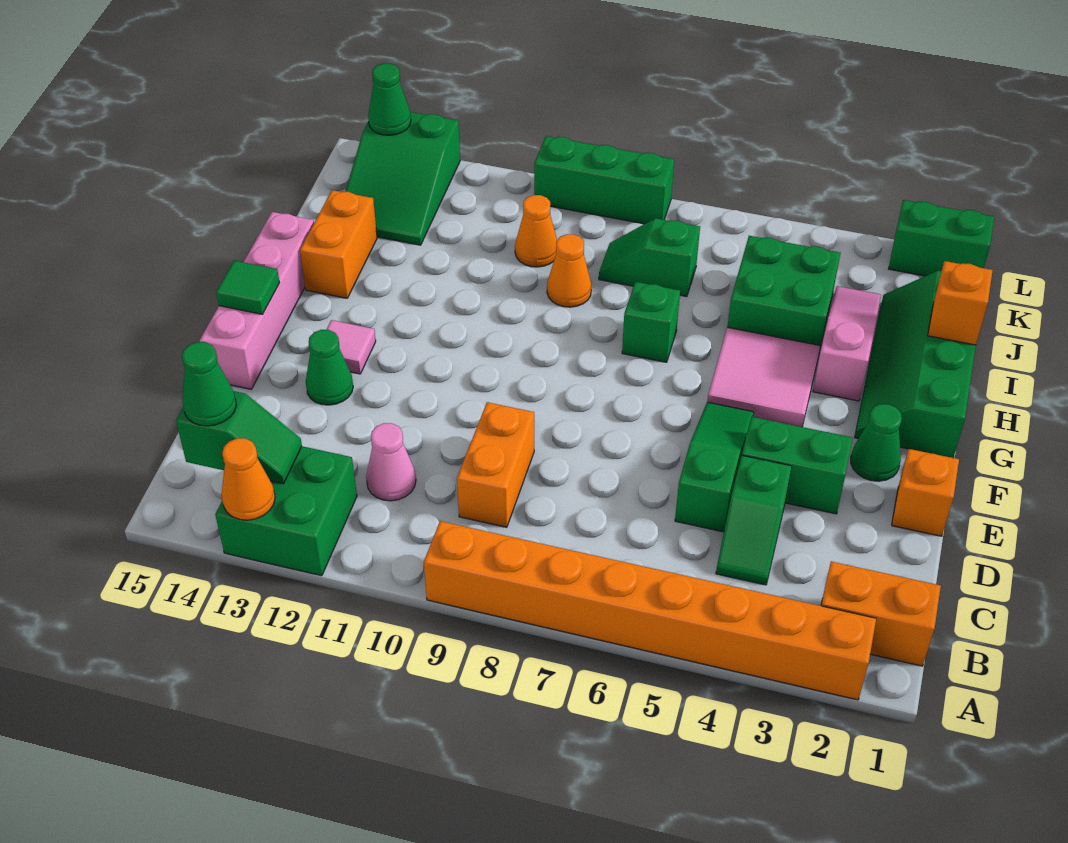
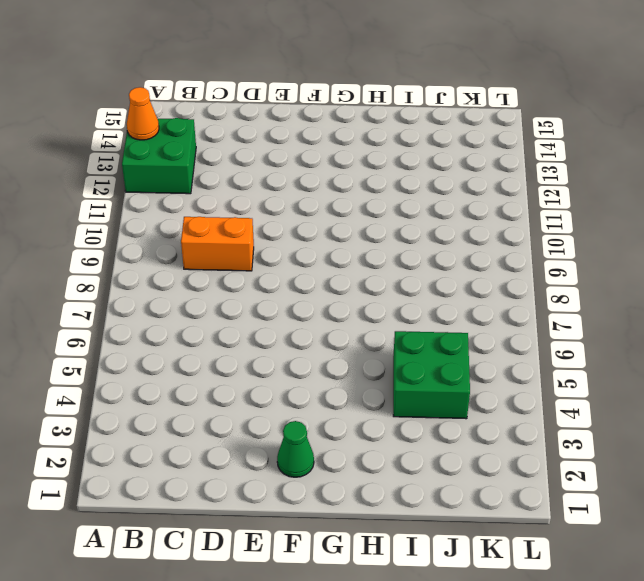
none -> orange 1x8 brick [424,521,876,700]
none -> orange 1x2 brick [821,562,941,666]
none -> green 1x2 slope [716,456,792,585]
none -> pink 1x1 cone [366,423,416,501]

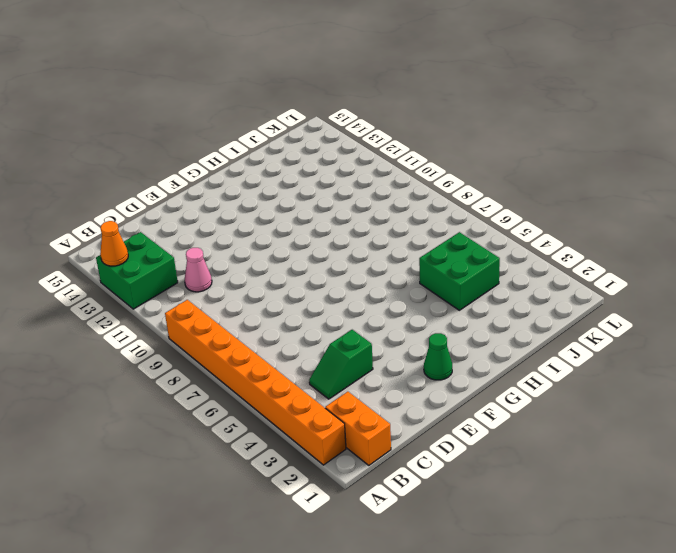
none -> orange 1x2 brick [457,402,534,527]
none -> green 1x3 slope [675,402,754,532]
none -> orange 1x1 brick [892,449,959,536]
none -> green 1x2 brick [742,417,853,514]

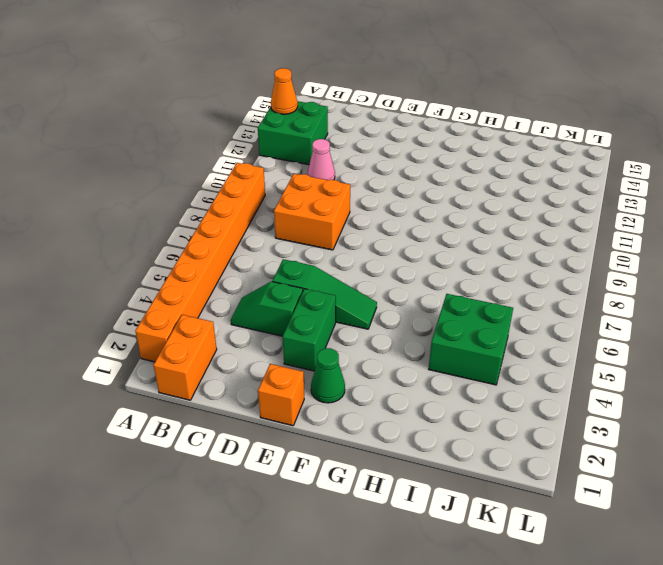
orange 2x2 brick [274,174,350,250] -> orange 1x2 brick [457,402,534,527]
none -> green 1x1 cone [306,330,353,405]
none -> pink 1x4 brick [200,212,314,389]
none -> pink 1x1 tile [326,320,376,374]
none -> green 2x4 slope [855,271,976,458]

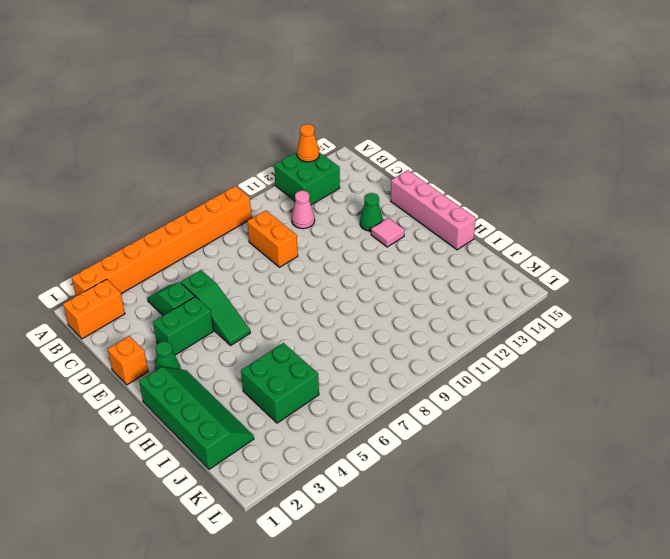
none -> pink 2x2 tile [707,327,820,427]
none -> pink 1x3 slope [813,286,881,401]
none -> green 1x1 brick [622,282,680,362]
none -> orange 1x2 brick [300,190,377,298]

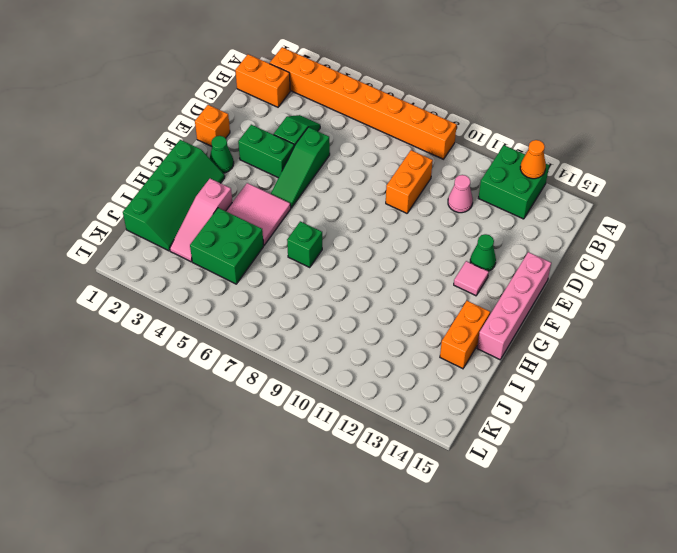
none -> orange 1x1 cone [547,234,591,307]
none -> green 1x2 slope [599,218,700,297]
none -> orange 1x1 cone [515,195,557,267]
none -> green 2x3 slope [345,112,460,245]

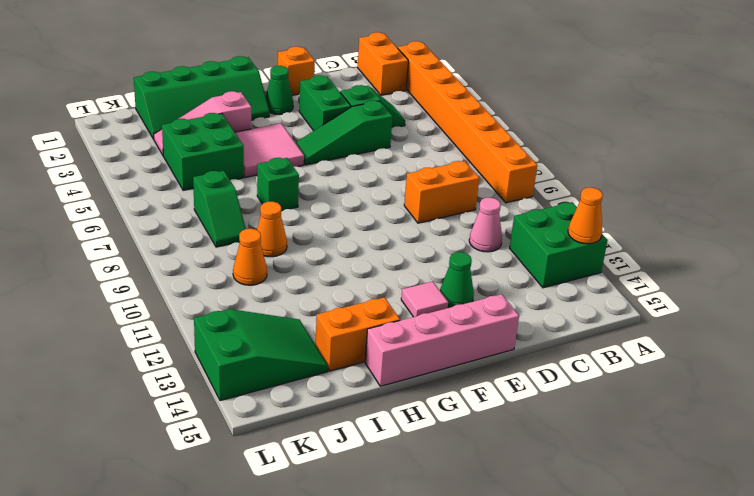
none -> green 1x2 brick [889,200,994,276]
none -> green 1x3 brick [534,136,674,224]
none -> green 1x2 slope [176,391,302,484]
none -> green 1x1 tile [216,261,280,314]

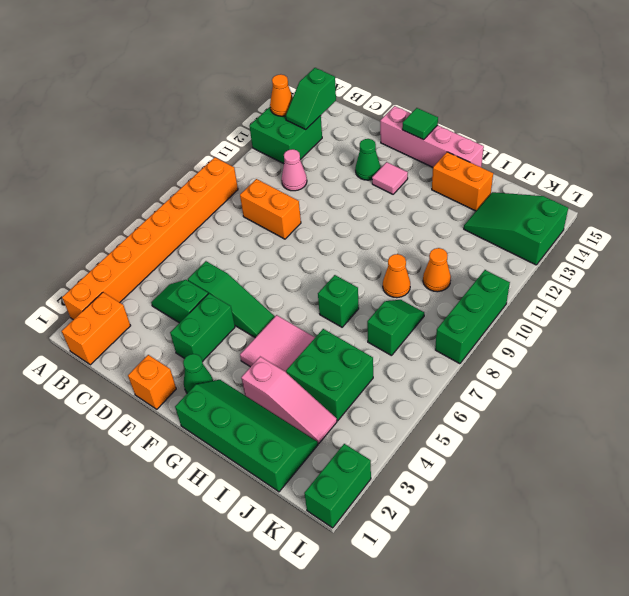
none -> orange 1x1 brick [928,261,993,345]
none -> green 1x1 cone [368,63,411,135]
none -> green 1x1 cone [182,342,236,426]

